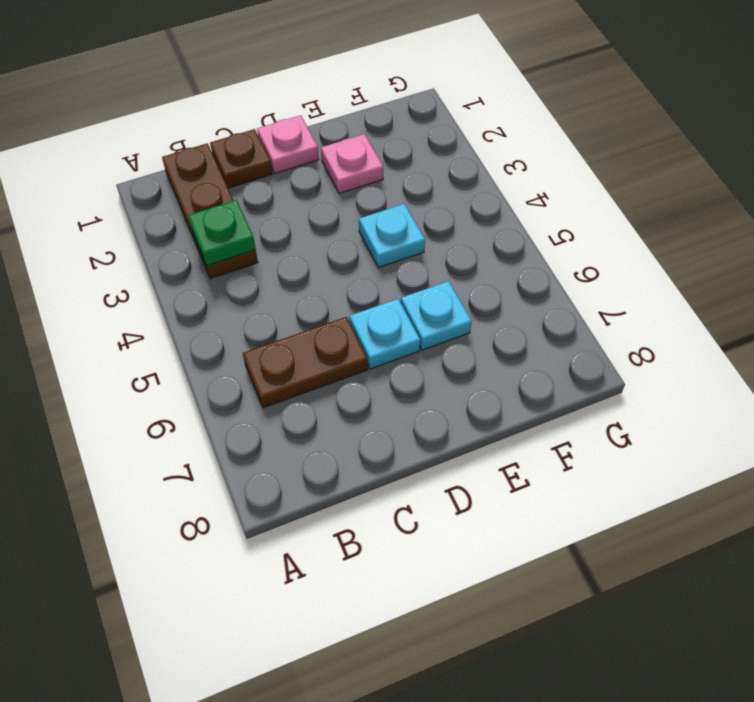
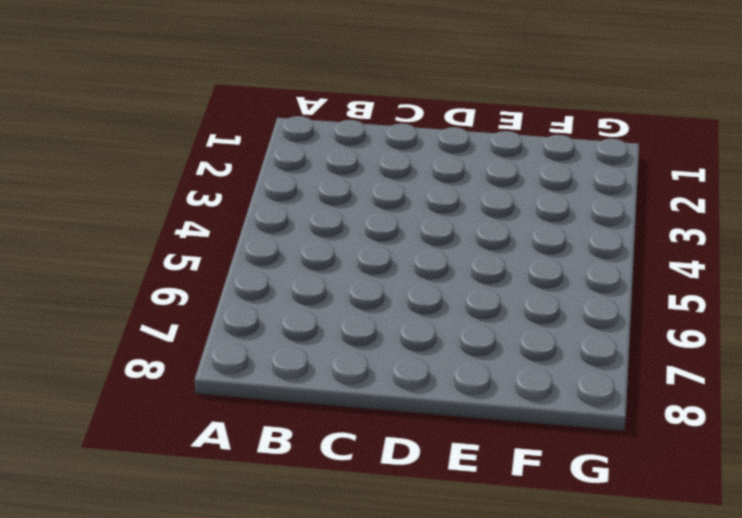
none -> brown 1x3 plate [162,143,258,279]
none -> brown 1x2 plate [243,317,368,408]

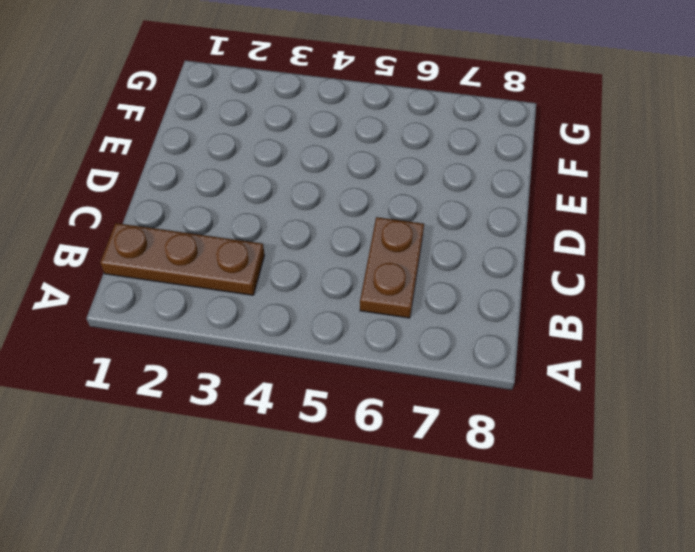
none -> brown 1x1 plate [210,129,272,188]
none -> pink 1x1 plate [257,115,319,174]

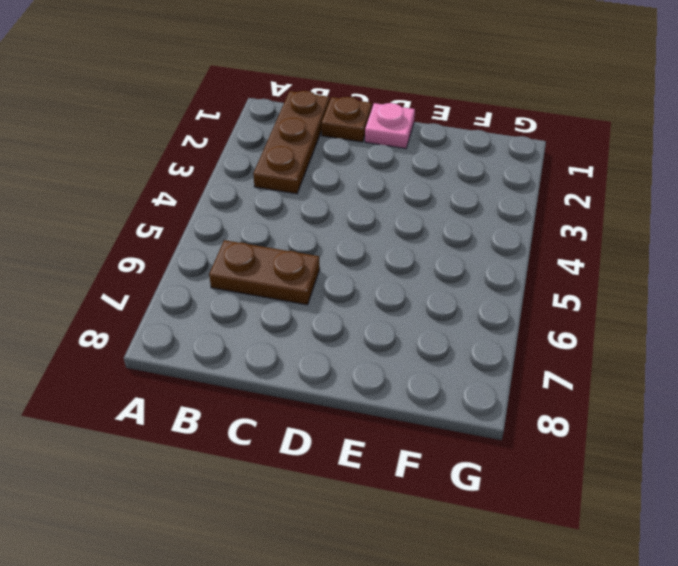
none -> cyan 1x1 plate [349,299,420,369]
none -> pink 1x1 plate [321,134,383,194]

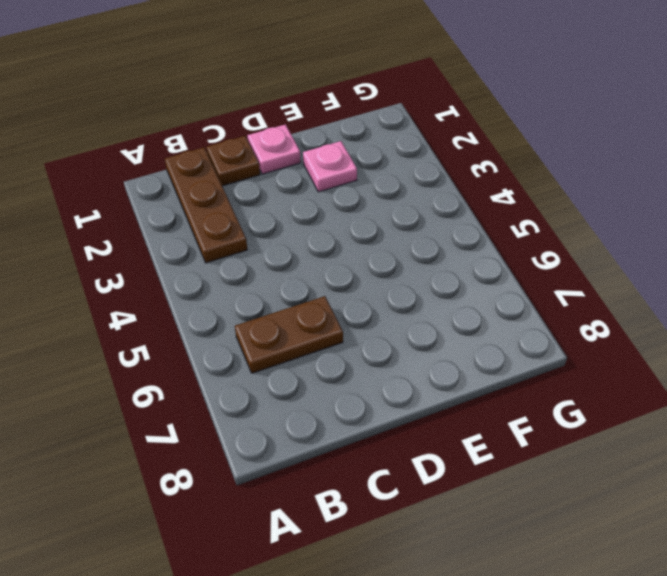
none -> cyan 1x1 plate [349,299,420,369]
none -> cyan 1x1 plate [359,204,425,268]

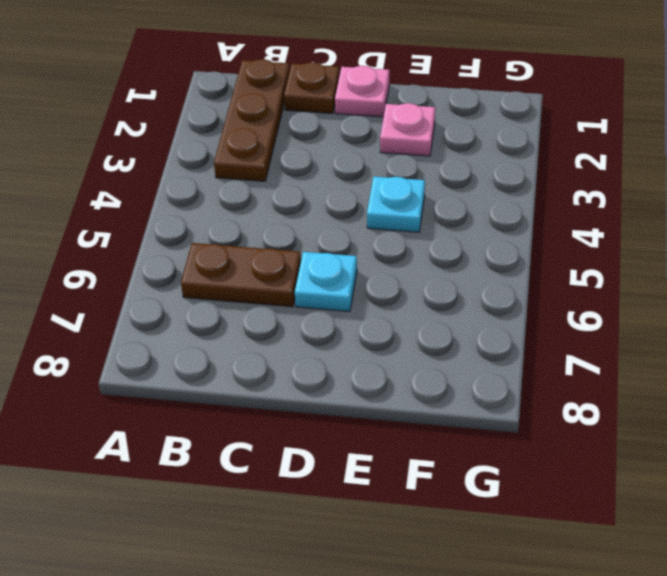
none -> cyan 1x1 plate [401,281,472,350]
none -> green 1x1 plate [188,200,256,265]

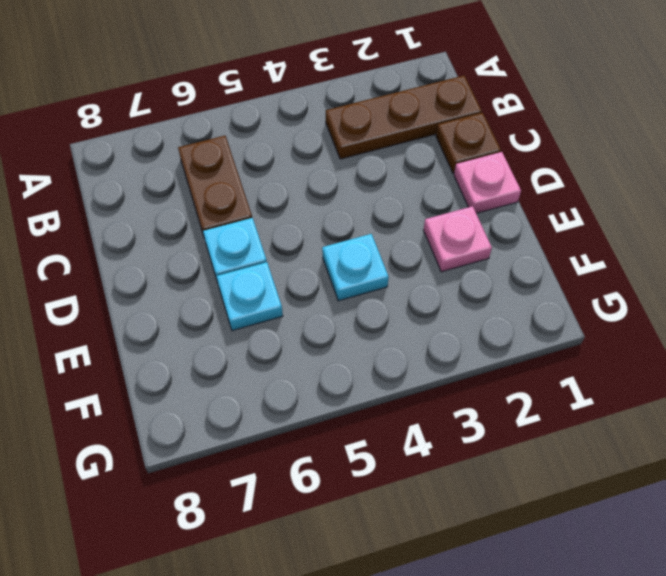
none -> green 1x1 plate [188,200,256,265]

